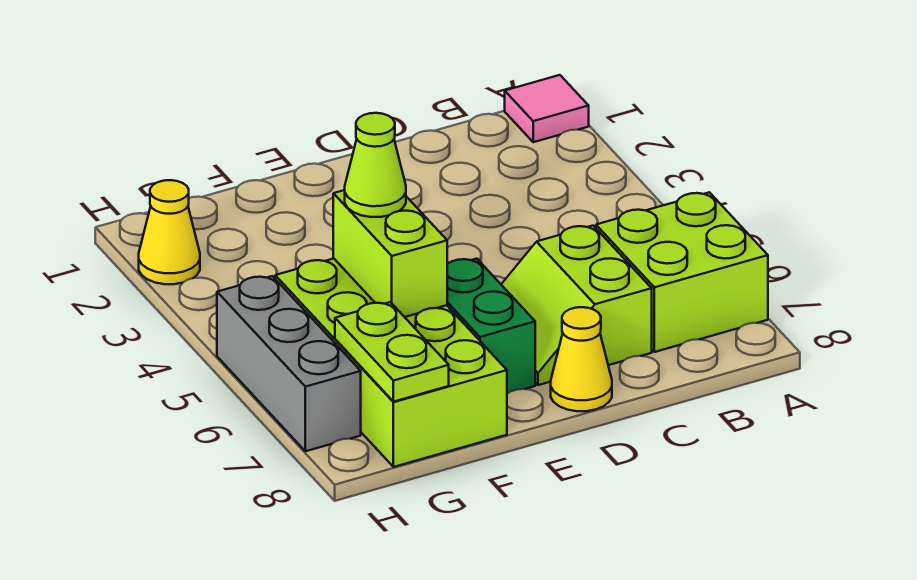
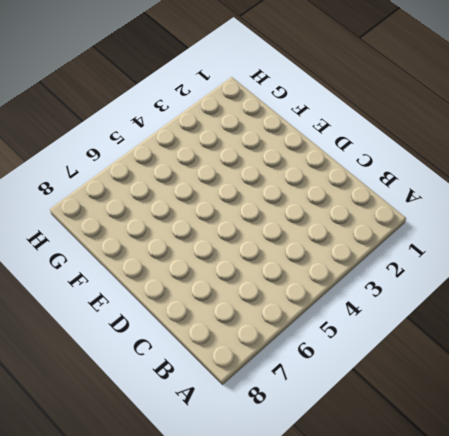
none -> pink 1x1 tile [505,75,589,142]
none -> lime 2x2 brick [596,192,768,352]

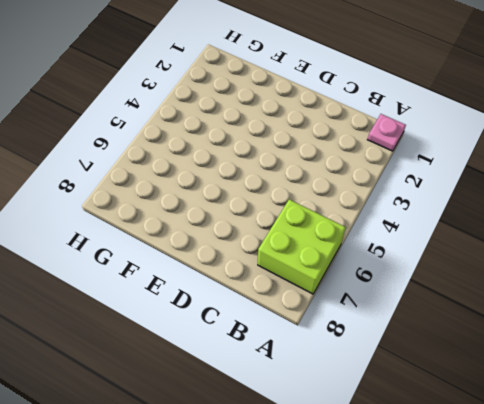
pink 1x1 plate [367,114,406,151] -> pink 1x1 tile [505,75,589,142]
none -> lime 2x2 slope [501,226,652,385]
none -> yellow 1x1 cone [551,307,612,411]

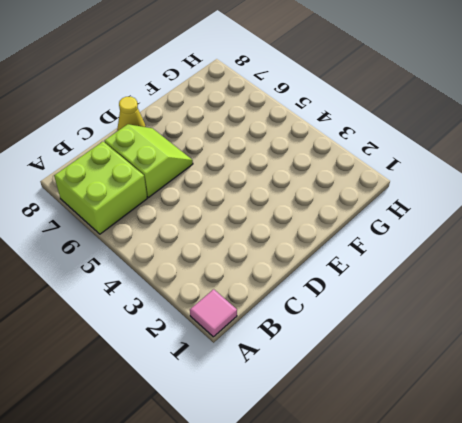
none -> green 1x2 brick [447,259,535,394]
none -> lime 2x4 brick [275,259,507,467]

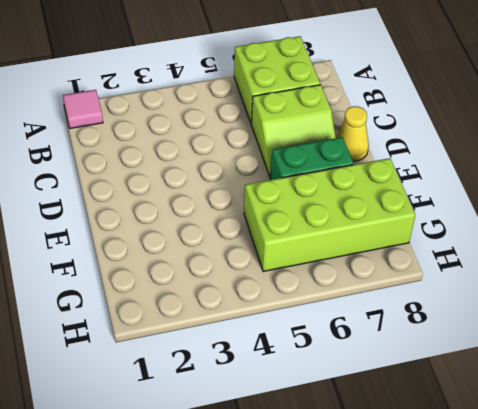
none -> yellow 1x1 cone [139,180,200,284]
none -> grey 1x3 brick [217,276,361,451]

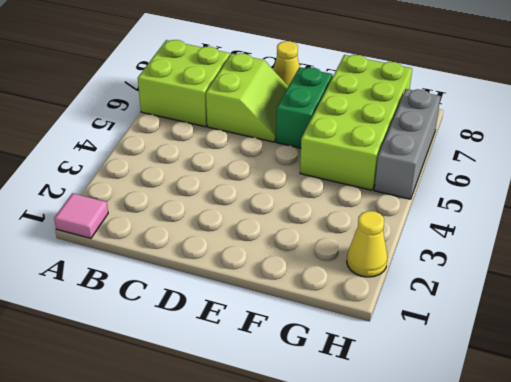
none -> lime 1x2 brick [333,190,447,317]
none -> lime 1x2 plate [335,302,449,402]

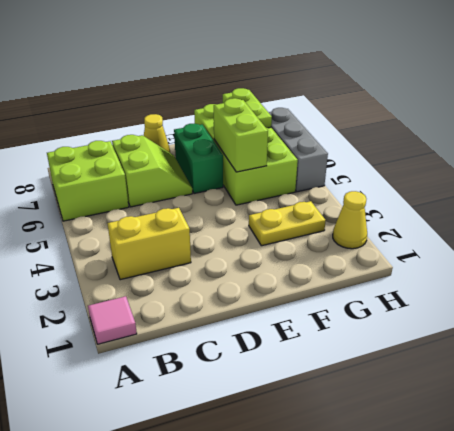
yellow 1x2 brick [107,208,191,280] -> none
yellow 1x2 plate [249,201,326,246] -> none
none -> lime 1x1 cone [345,113,406,217]

